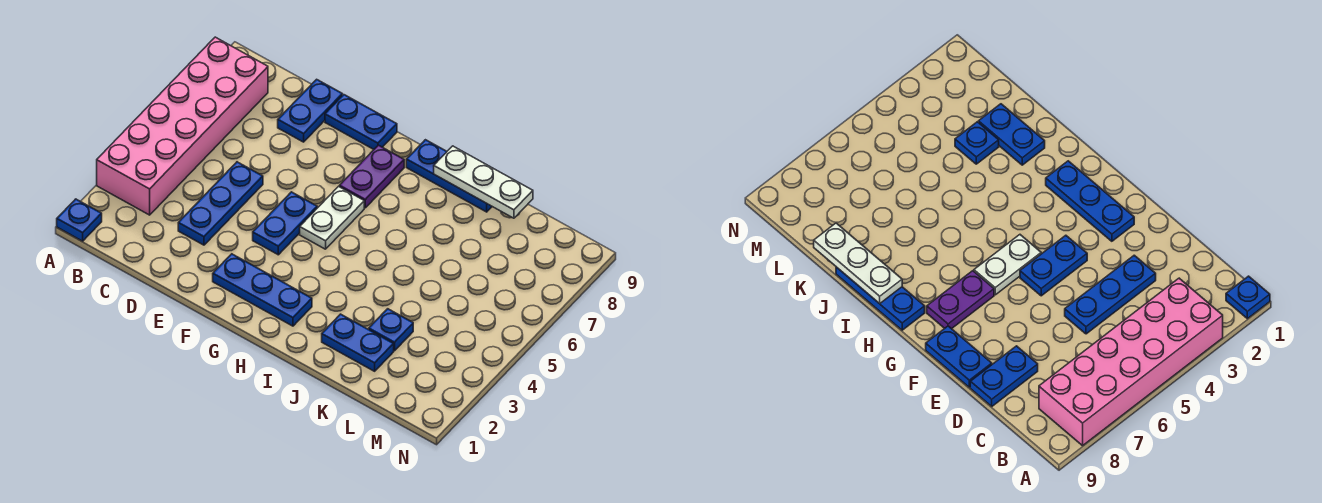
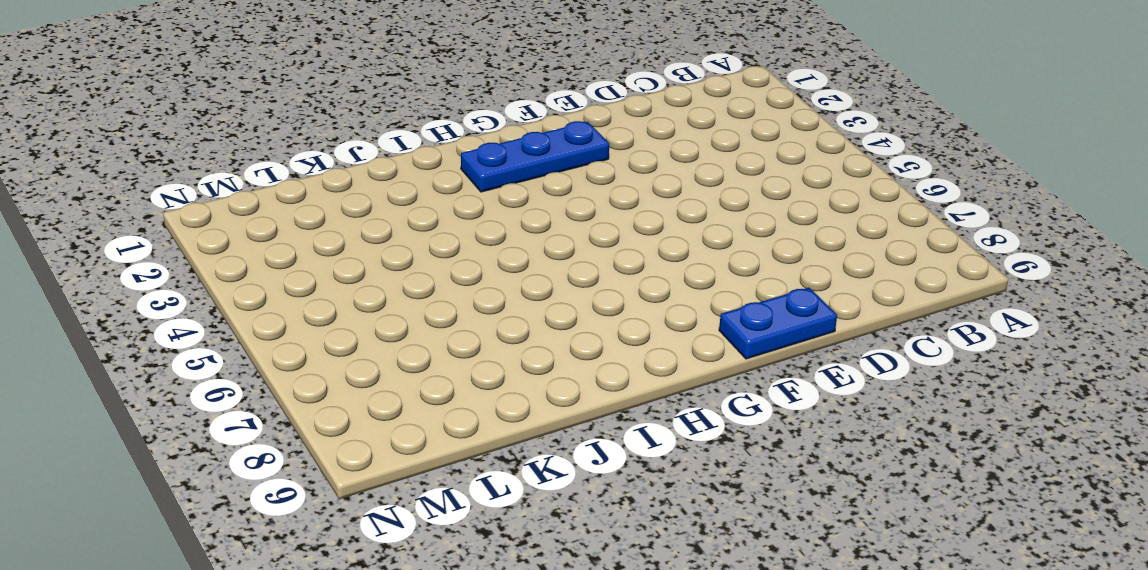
none -> blue 1x1 plate [57,199,102,241]
none -> pink 2x6 brick [97,37,268,215]
none -> blue 1x3 plate [178,162,263,245]

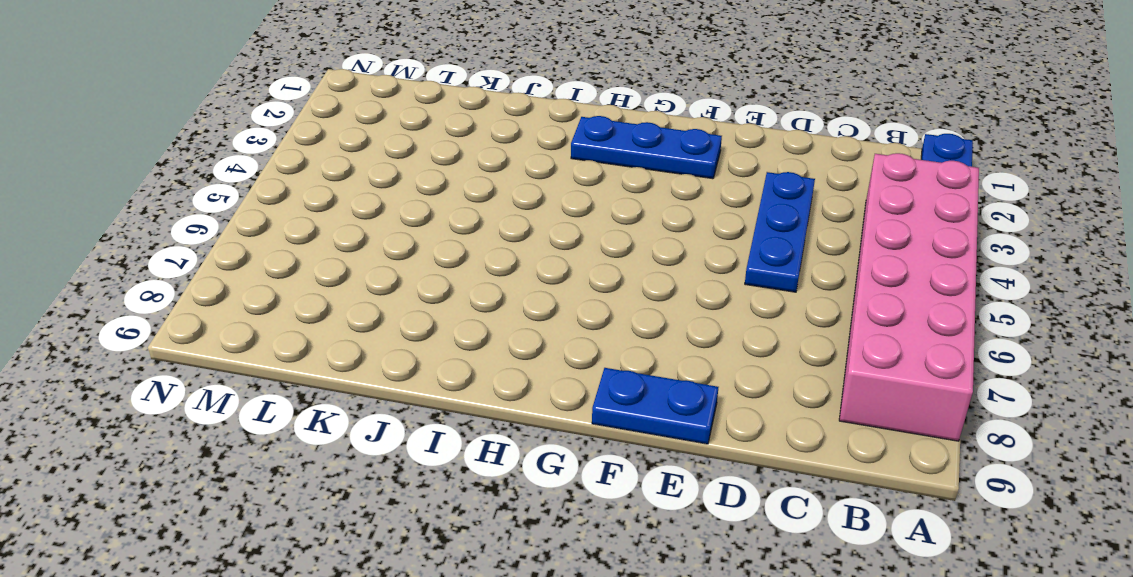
none -> blue 1x2 plate [278,79,342,142]
none -> blue 1x2 plate [253,192,317,255]
none -> white 1x2 plate [300,187,364,249]

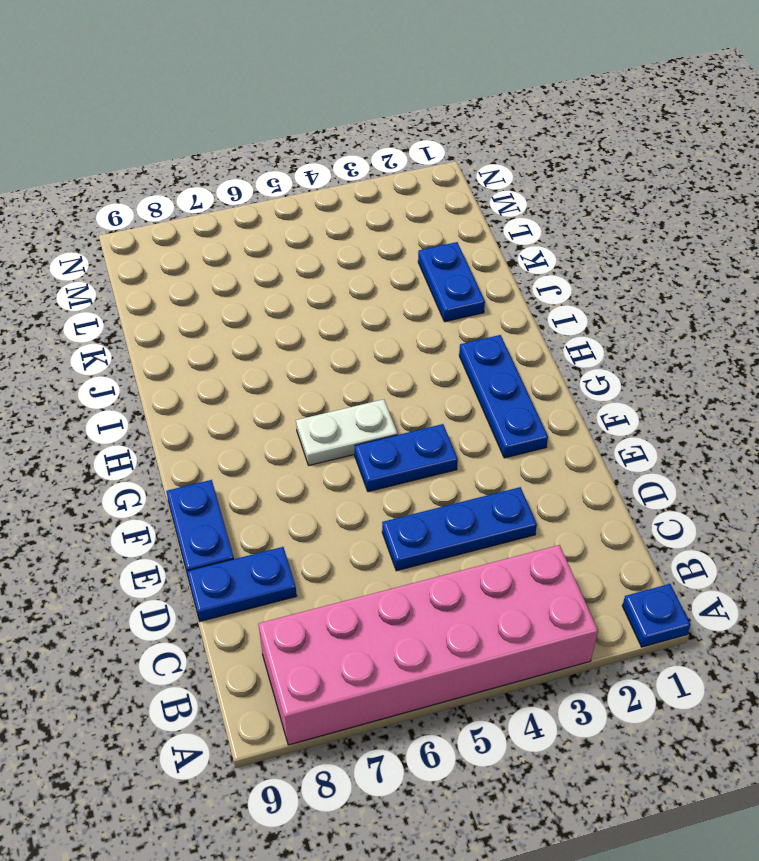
none -> purple 1x2 plate [339,145,404,208]
none -> blue 1x3 plate [406,140,492,212]
none -> blue 1x1 plate [369,309,413,351]

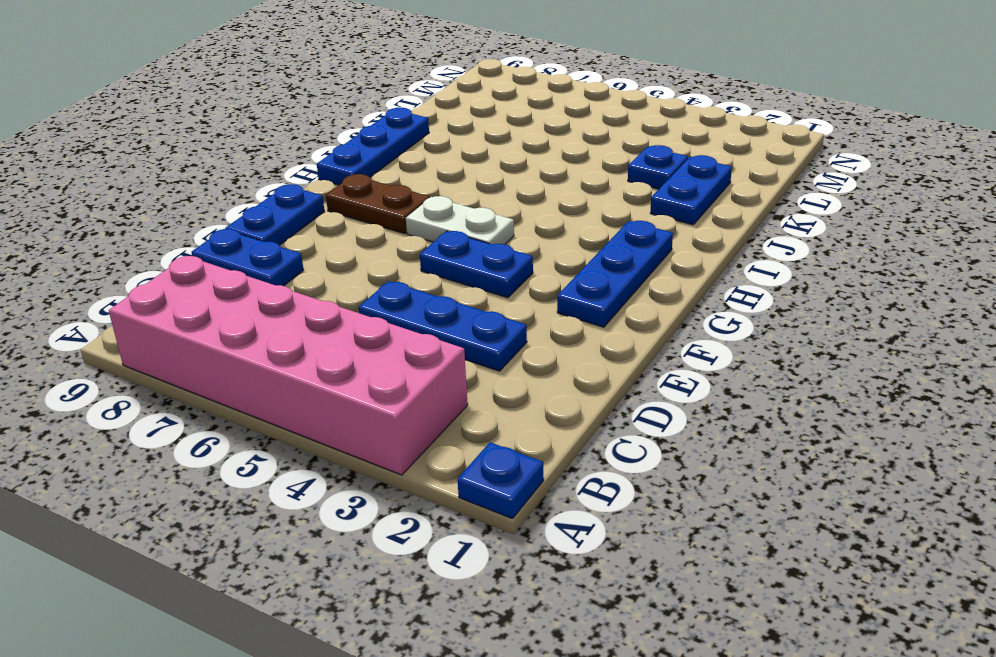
brown 1x2 plate [326,174,430,234] -> purple 1x2 plate [339,145,404,208]
none -> white 1x3 plate [434,146,533,218]

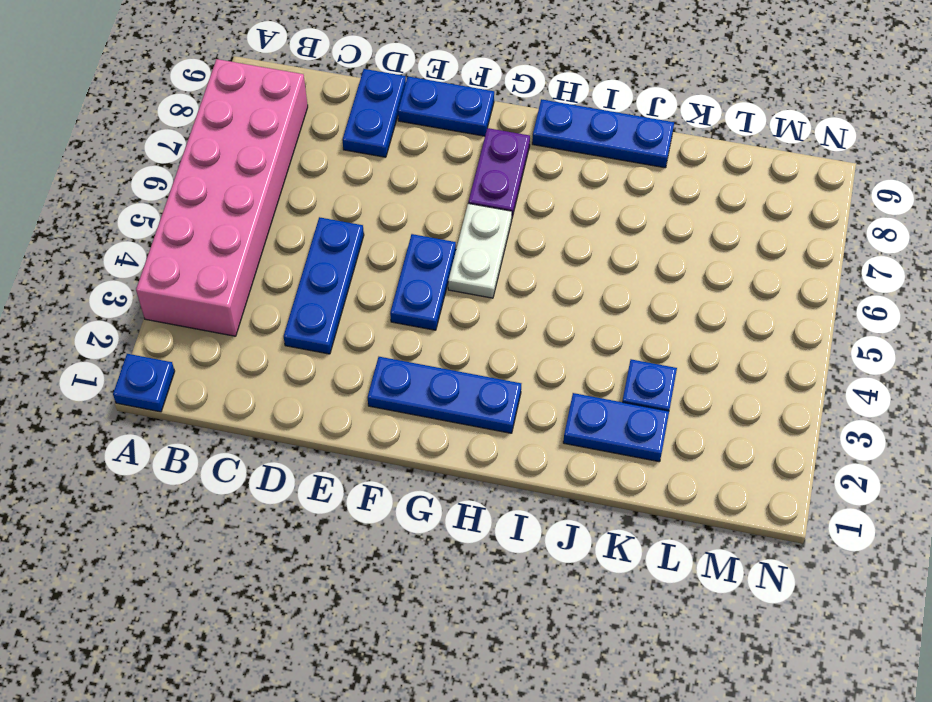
none -> white 1x3 plate [434,146,533,218]

